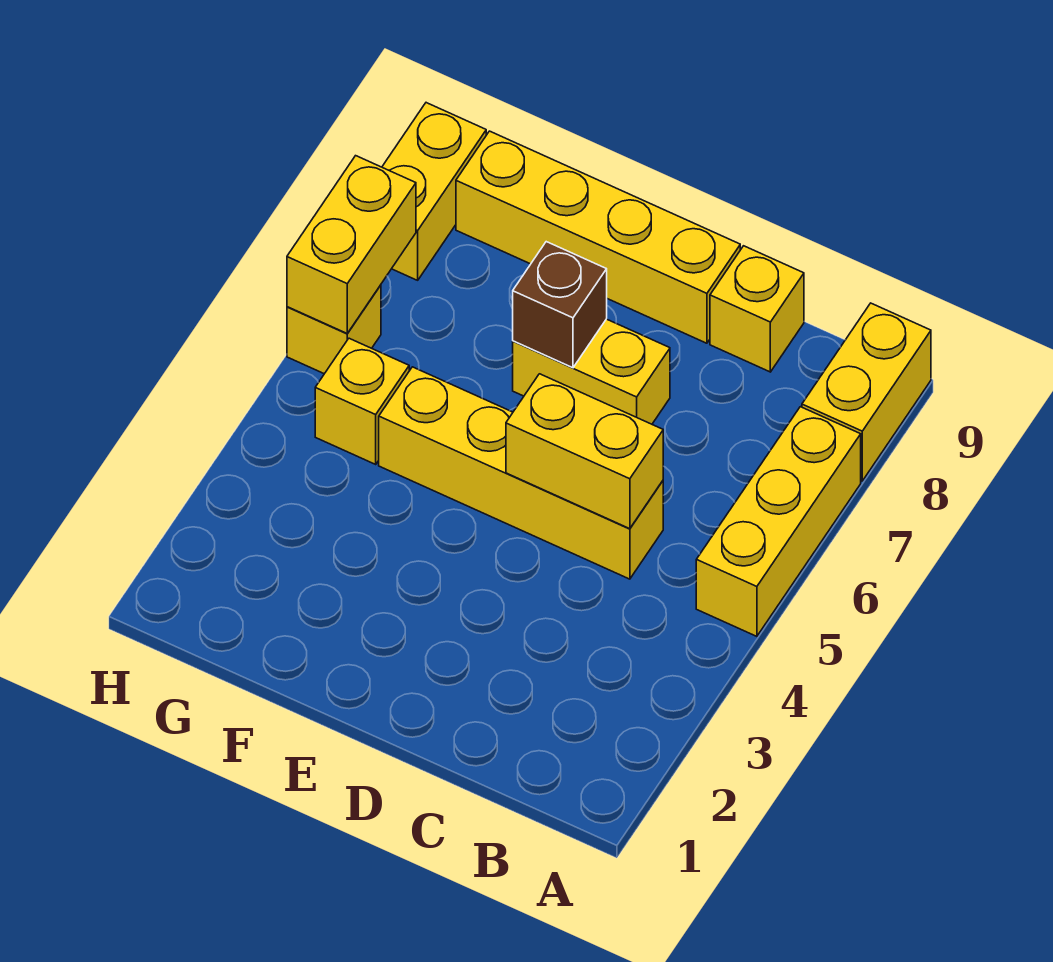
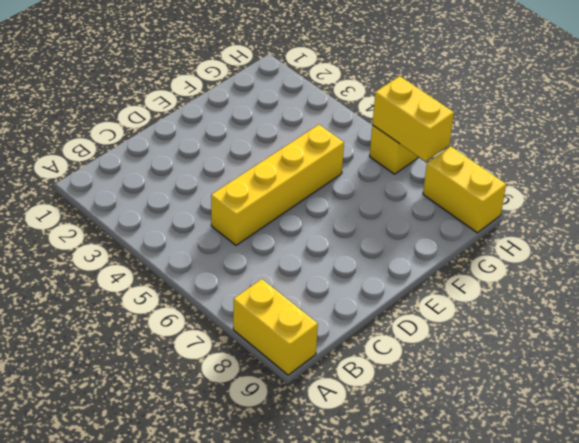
none -> yellow 1x3 brick [696,407,861,636]
none -> yellow 1x1 brick [710,246,804,372]
none -> yellow 1x2 brick [513,319,670,424]

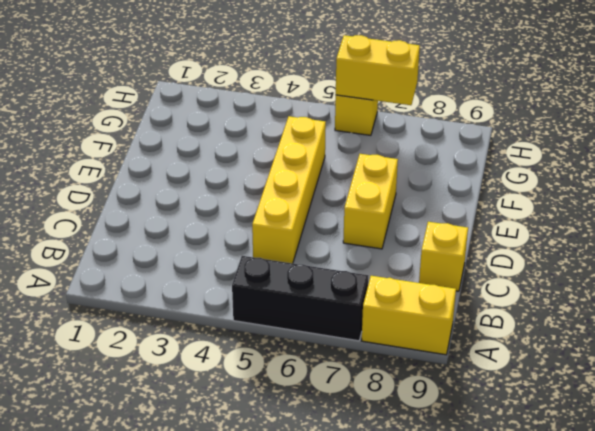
black 1x3 brick [232,256,368,341] -> yellow 1x3 brick [696,407,861,636]
none -> yellow 1x4 brick [456,131,740,343]
none -> yellow 1x1 brick [315,338,409,464]
none -> yellow 1x2 brick [382,103,486,280]

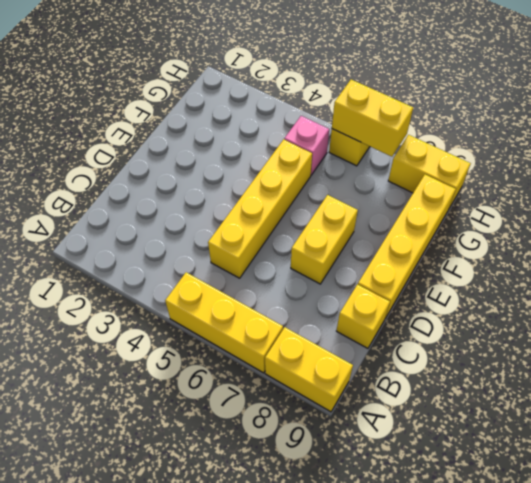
pink 1x1 brick [284,116,329,175] -> yellow 1x1 brick [315,338,409,464]
none -> yellow 1x2 brick [506,374,663,529]
none -> brown 1x1 brick [513,242,607,368]

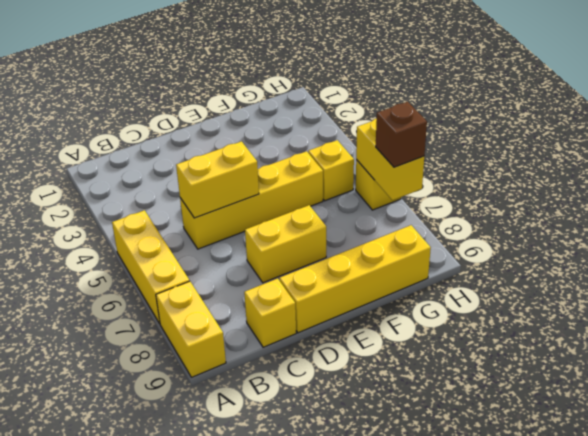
brown 1x1 brick [376,102,427,167] -> brown 1x1 brick moved to [513,242,607,368]
none -> yellow 1x2 brick [382,103,486,280]

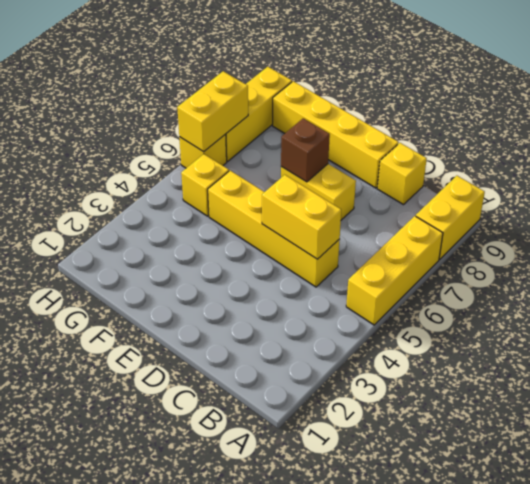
yellow 1x3 brick [226,67,292,161] -> yellow 1x2 brick [382,103,486,280]

